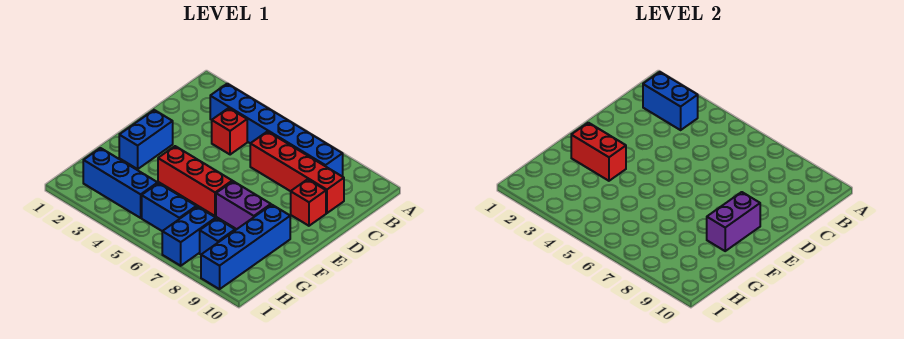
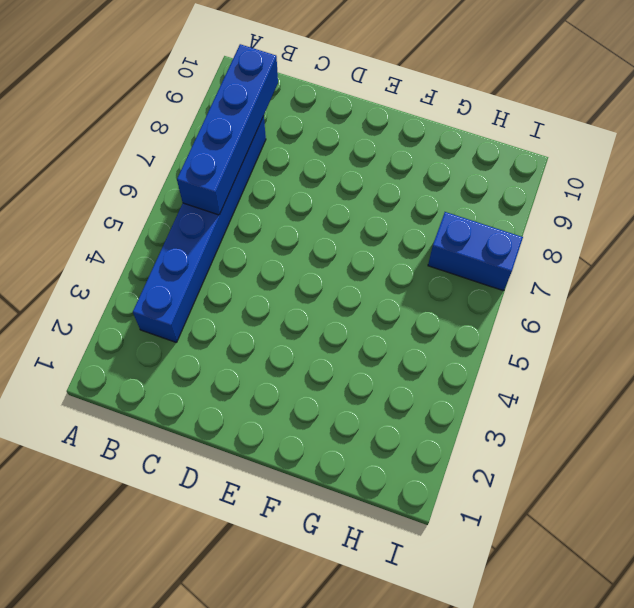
blue 1x4 brick [177,44,278,215] -> blue 1x4 brick turned to [201,205,290,289]
none -> red 1x1 brick [212,108,247,155]
none -> red 1x4 brick [250,132,344,213]
none -> red 1x1 brick [291,179,326,226]

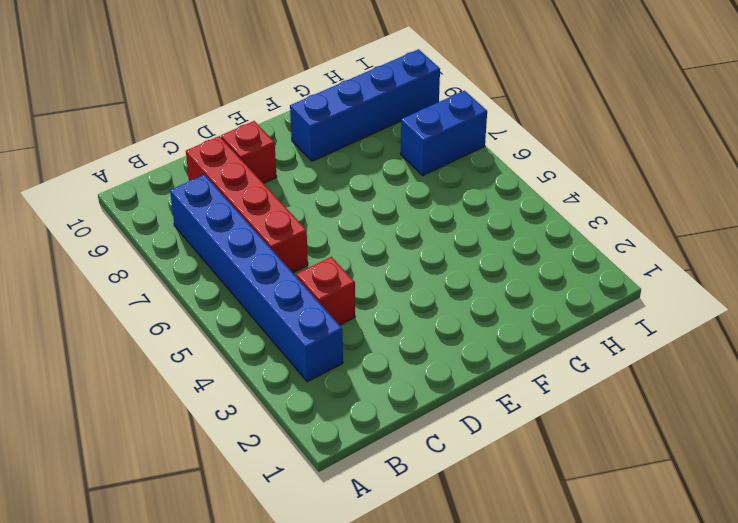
none -> blue 1x2 brick [119,110,173,169]
none -> red 1x3 brick [158,146,232,216]
none -> purple 1x2 brick [216,181,271,229]

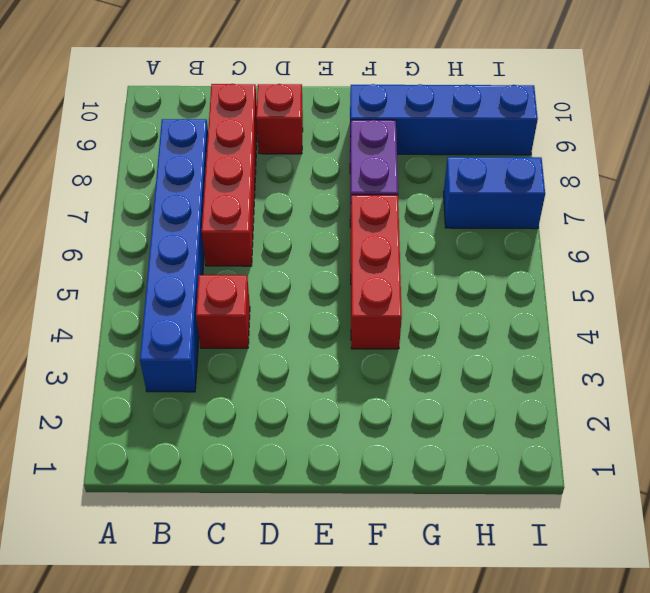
none -> blue 1x2 brick [119,110,173,169]
none -> blue 1x3 brick [83,148,158,218]
none -> blue 1x2 brick [142,183,196,231]

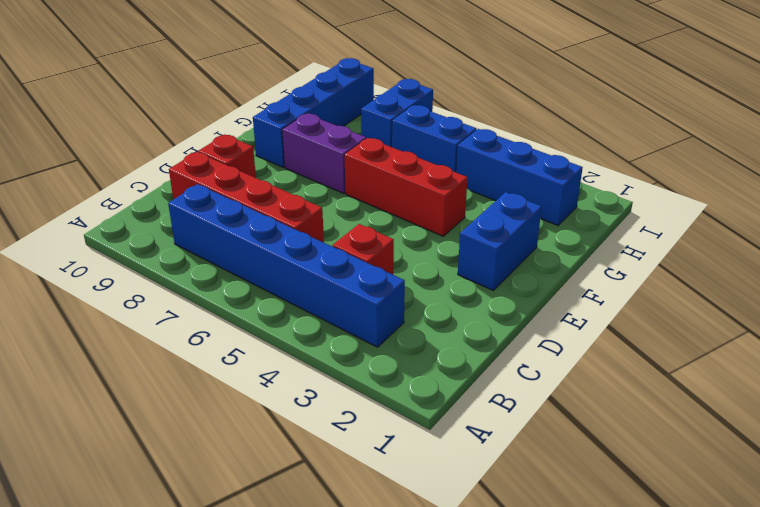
none -> blue 1x1 brick [200,218,235,254]
none -> blue 1x2 brick [643,72,698,130]
none -> purple 1x2 brick [707,192,760,251]

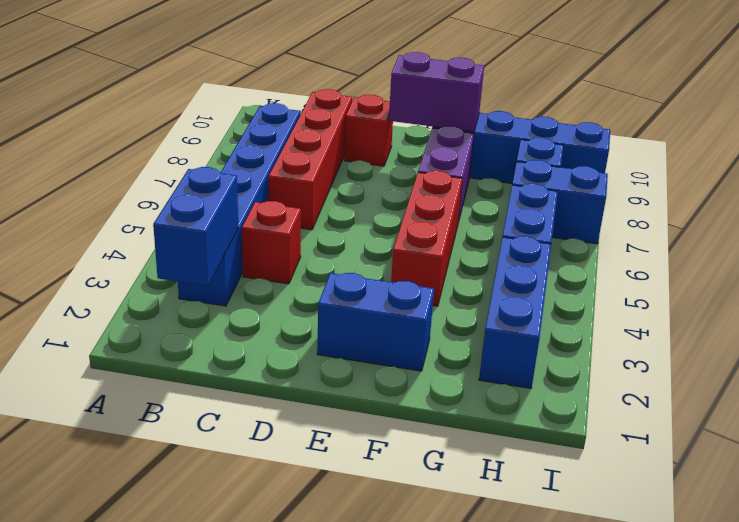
none -> red 1x2 brick [571,123,626,181]

